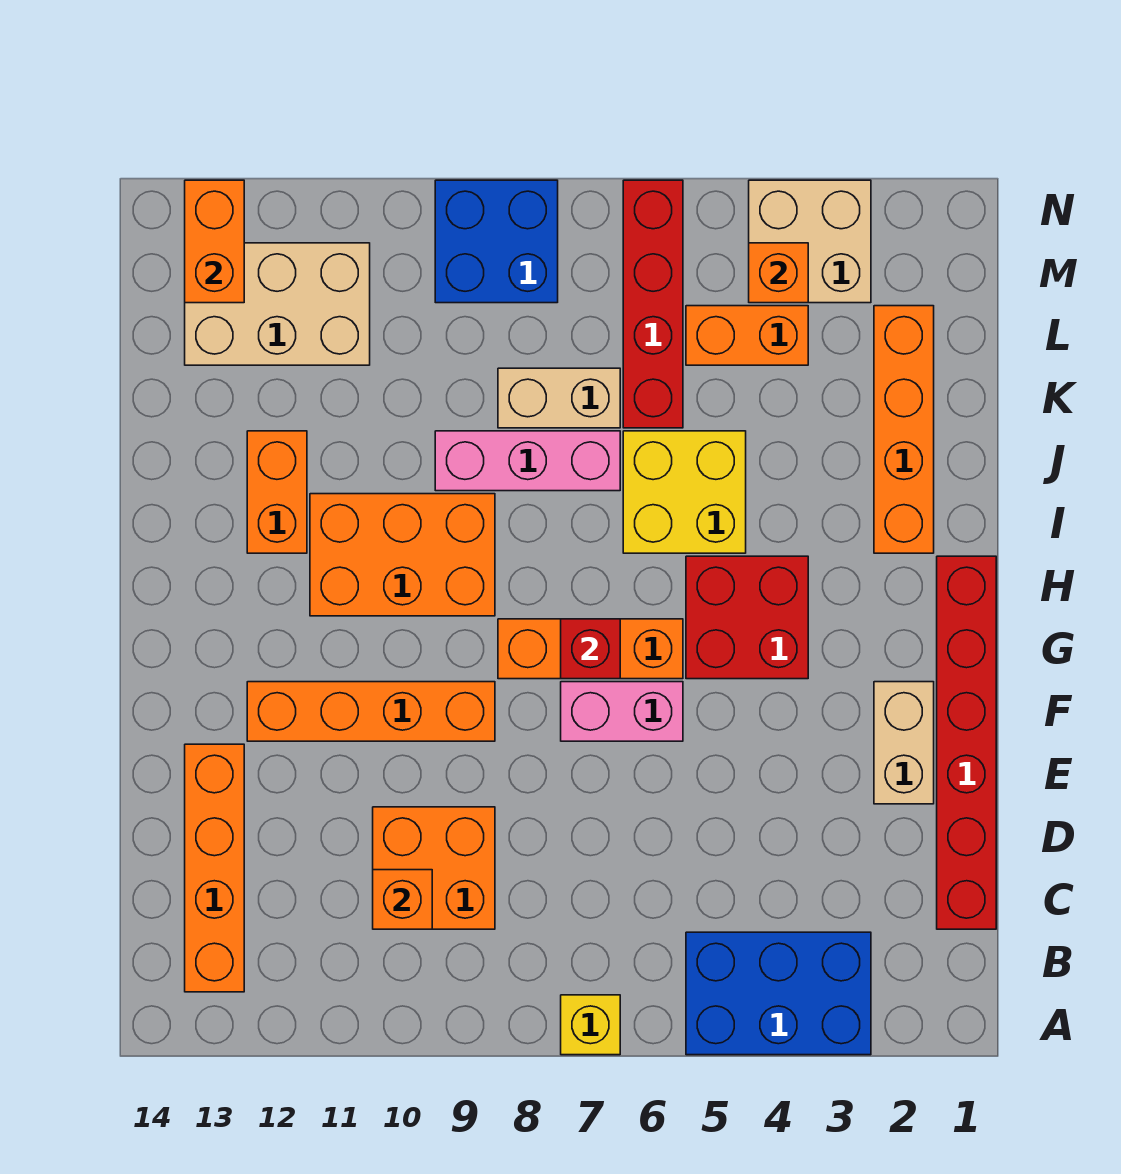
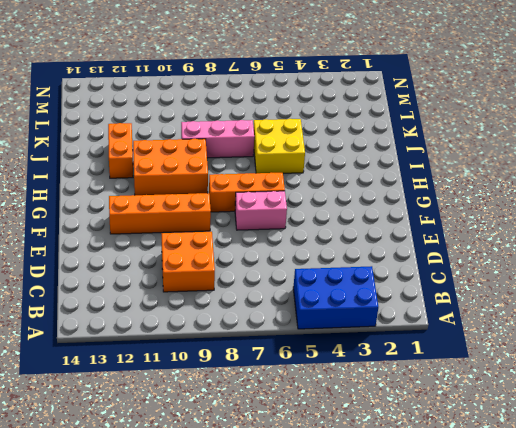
none -> yellow 1x1 brick [561,995,620,1055]
none -> orange 1x4 brick [185,744,244,992]
none -> red 1x6 brick [937,556,996,929]

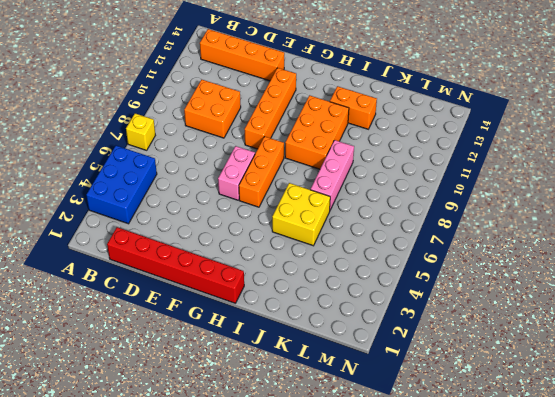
none -> tan 1x2 brick [874,682,934,804]
none -> red 2x2 brick [686,556,808,679]
none -> orange 1x4 brick [874,306,934,553]

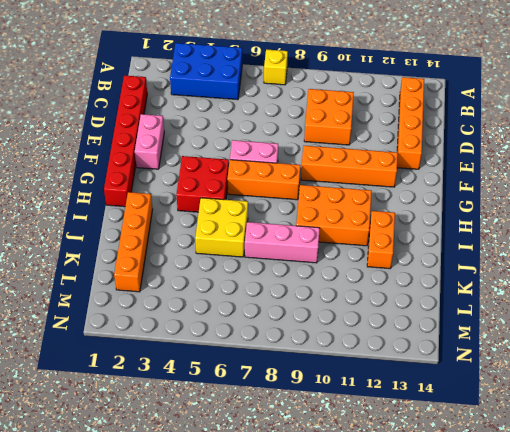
pink 1x2 brick [135,114,164,169] -> tan 1x2 brick [874,682,934,804]
none -> red 1x4 brick [623,180,683,428]
none -> tan 1x2 brick [498,368,620,428]
none -> orange 1x2 brick [686,306,808,365]

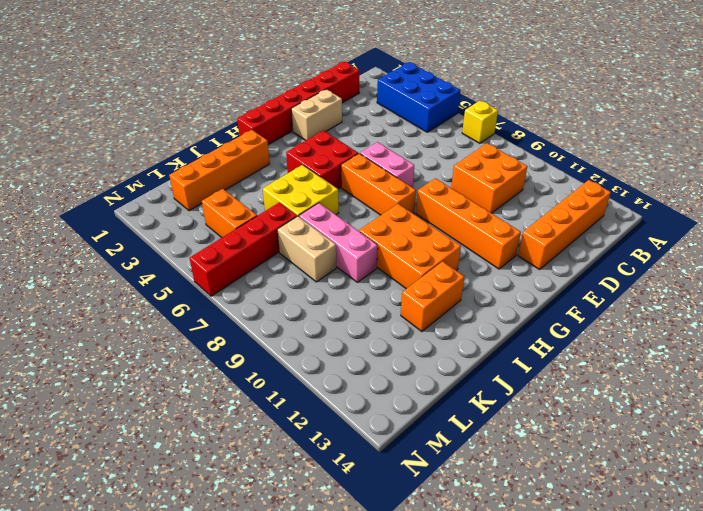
none -> tan 2x3 brick [185,243,370,365]
none -> tan 2x2 brick [749,180,871,303]
none -> blue 2x2 brick [435,180,558,303]

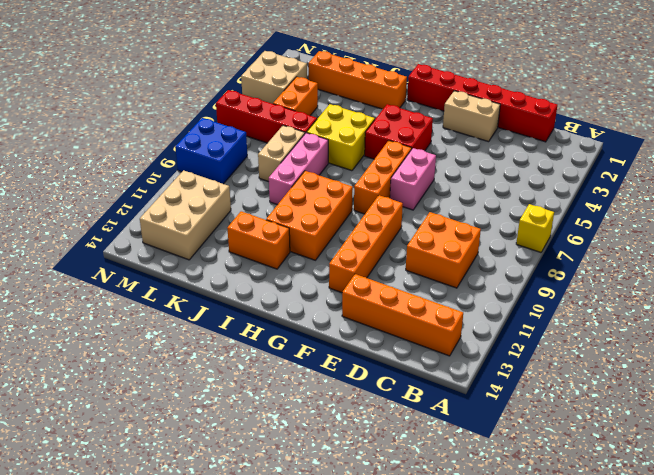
none -> blue 2x3 brick [686,932,871,1055]
none -> orange 1x1 brick [373,870,432,929]
none -> red 1x1 brick [561,619,620,679]

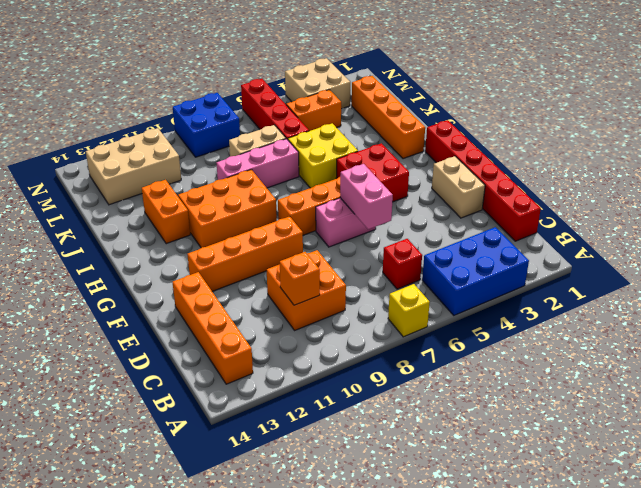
red 1x1 brick [383,239,422,289] -> red 1x1 brick moved to [561,619,620,679]
pink 1x2 brick [340,164,393,229] -> none
none -> orange 1x1 brick [749,243,808,303]
none -> orange 1x2 brick [185,180,244,303]

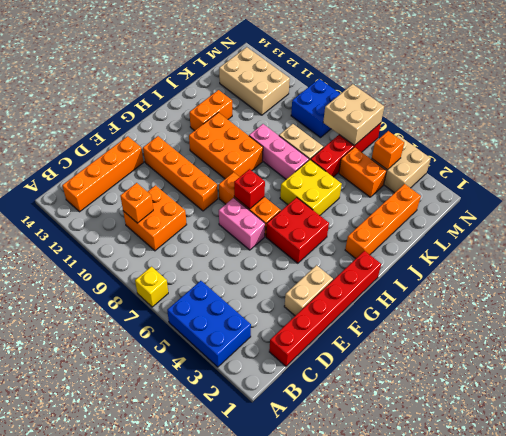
tan 2x2 brick [323,84,384,146] -> none
none -> orange 1x2 brick [185,180,244,303]

